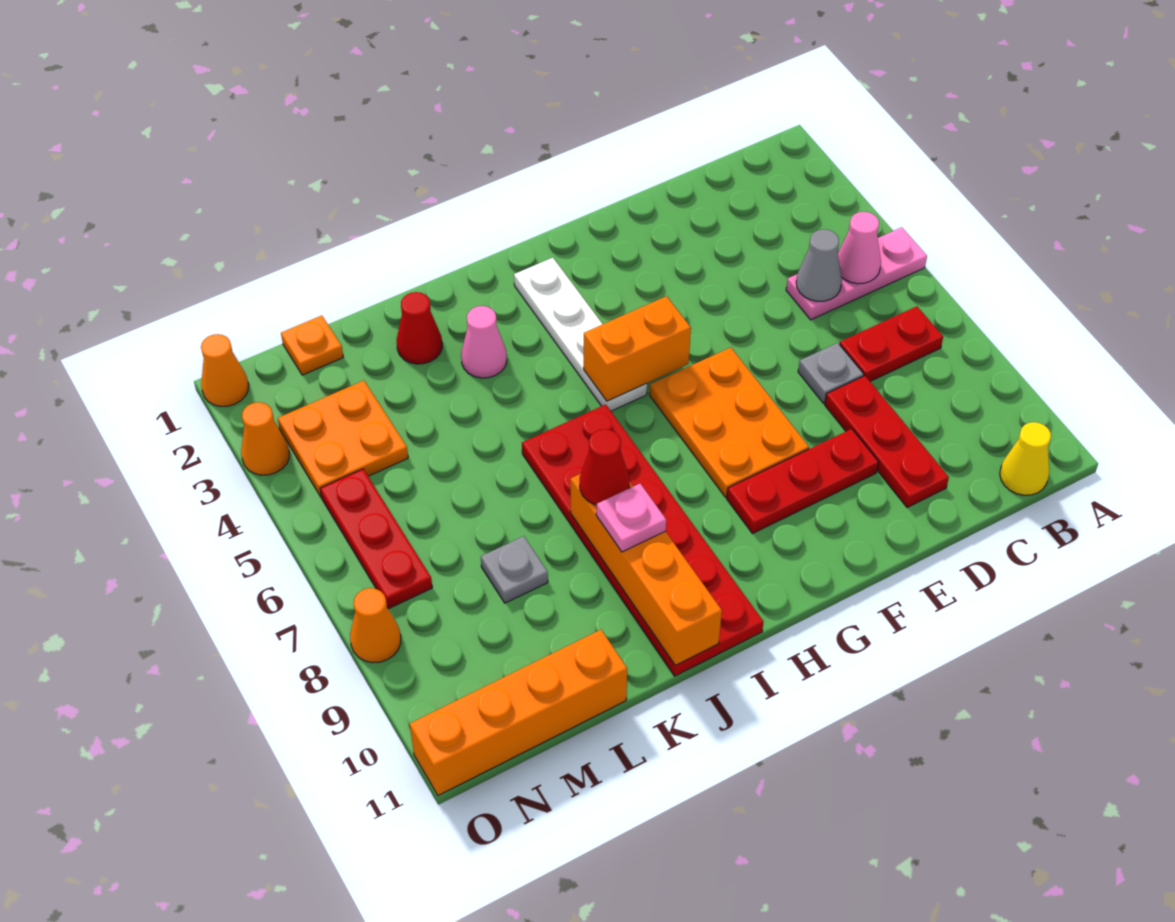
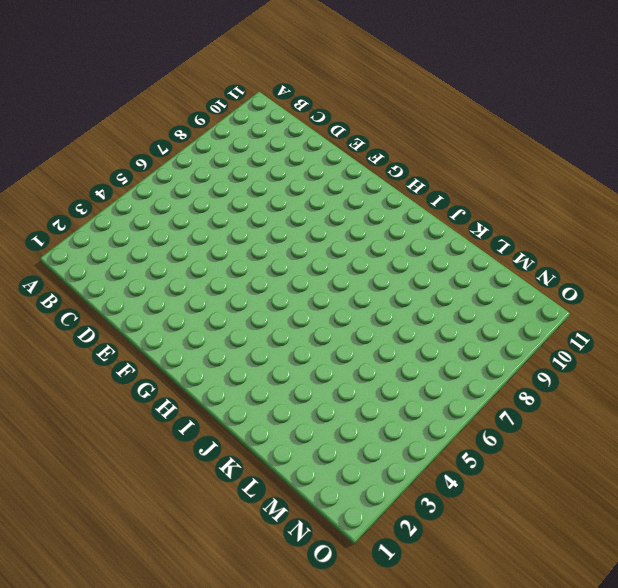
none -> pink 1x3 plate [786,227,927,320]
none -> red 1x2 plate [840,306,943,381]
none -> yellow 1x1 cone [1000,422,1051,495]

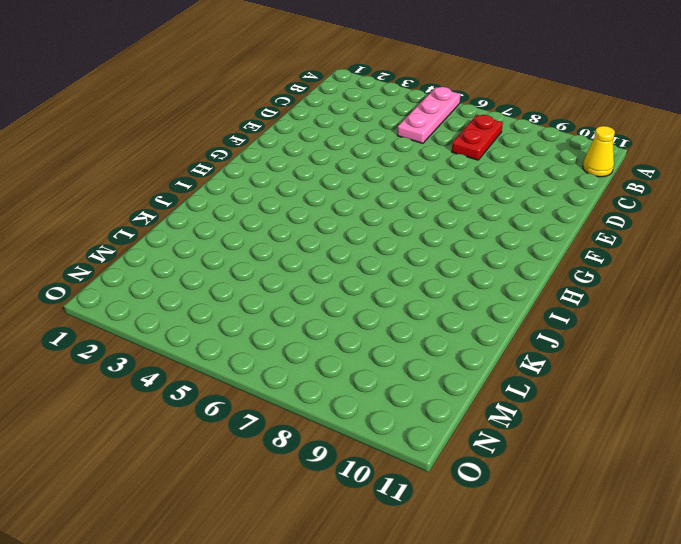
none -> grey 1x1 plate [798,343,864,403]
none -> red 1x3 plate [825,376,949,508]
none -> red 1x3 plate [727,429,879,533]

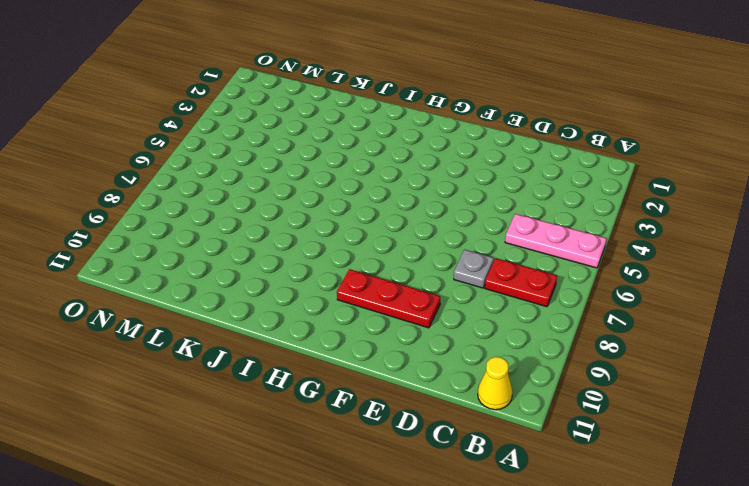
none -> red 1x3 plate [825,376,949,508]
none -> orange 2x3 plate [650,348,809,497]
none -> white 1x4 plate [514,258,647,411]

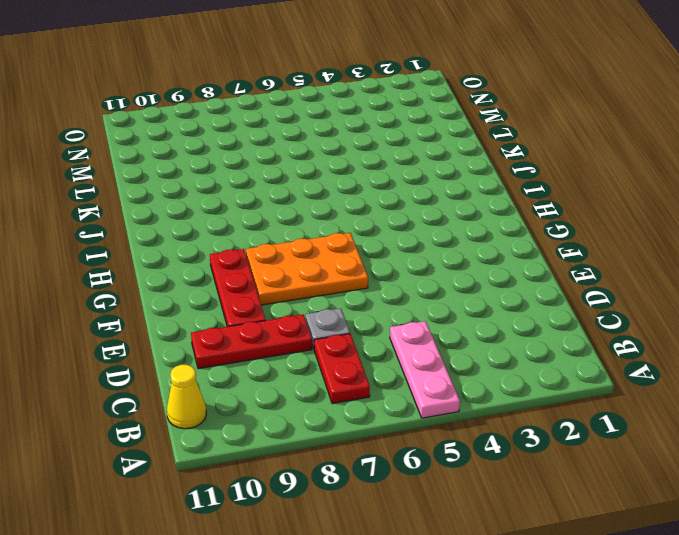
none -> white 1x4 plate [514,258,647,411]
none -> red 2x6 plate [522,404,763,676]
none -> pink 1x1 cone [461,306,507,378]

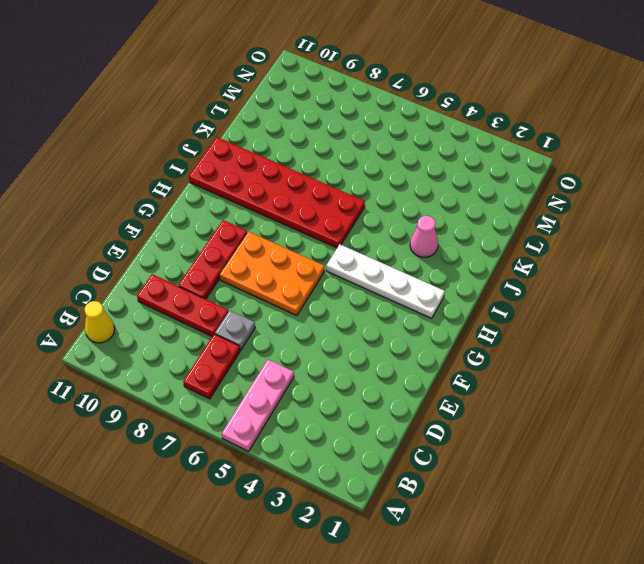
none -> red 1x1 cone [397,292,442,364]
none -> grey 1x1 plate [481,536,548,603]
none -> orange 1x4 brick [410,630,627,796]

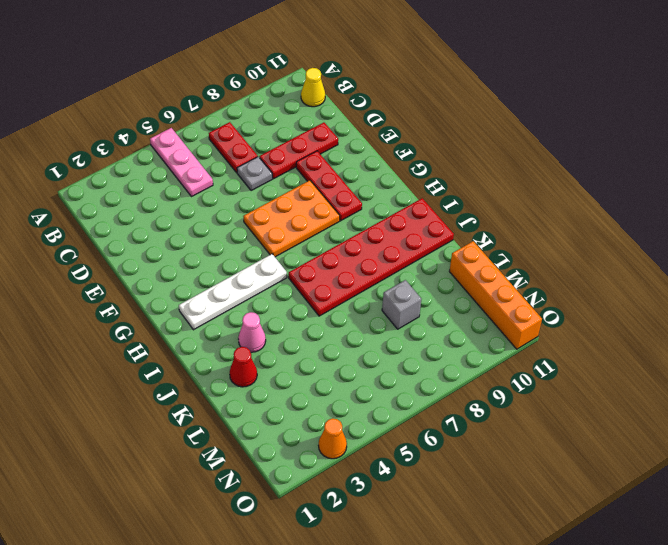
grey 1x1 brick [382,280,421,329] -> grey 1x1 plate [481,536,548,603]
none -> orange 1x1 plate [281,315,343,375]
none -> orange 2x2 plate [278,381,408,497]
none -> red 1x3 plate [320,469,432,609]

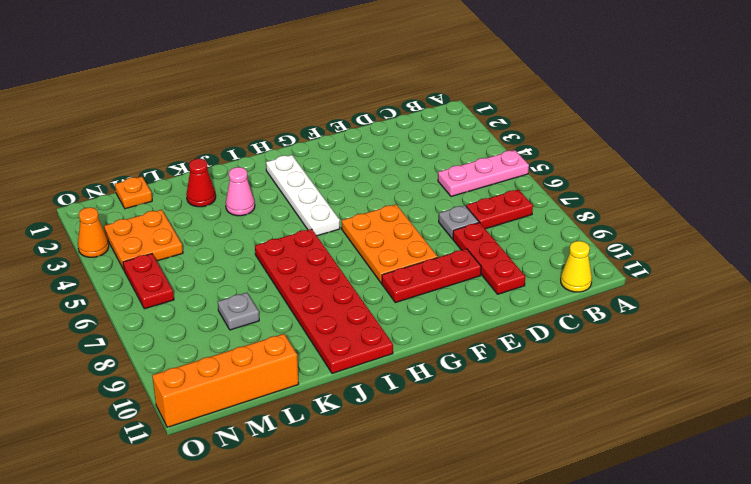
red 1x2 plate [123,254,174,309] -> red 1x3 plate [320,469,432,609]
none -> orange 1x1 cone [201,334,249,406]
none -> orange 1x1 cone [350,588,401,663]
none -> pink 1x1 cone [838,212,881,284]

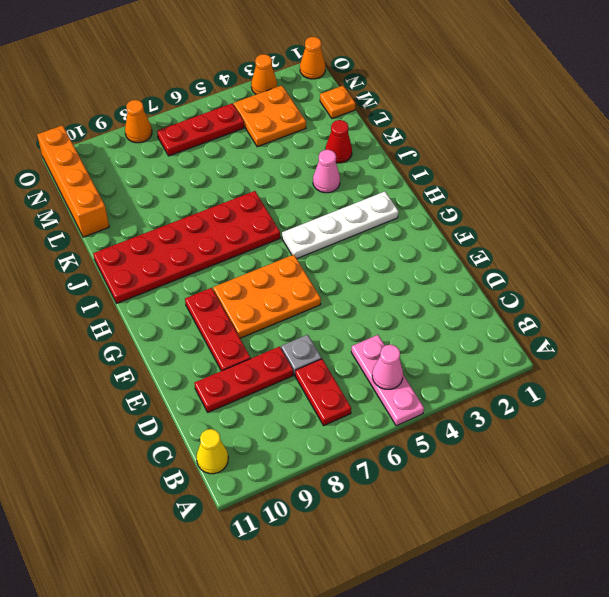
none -> grey 1x1 plate [481,536,548,603]
none -> grey 1x1 cone [796,229,842,301]
none -> orange 1x2 brick [584,296,691,401]

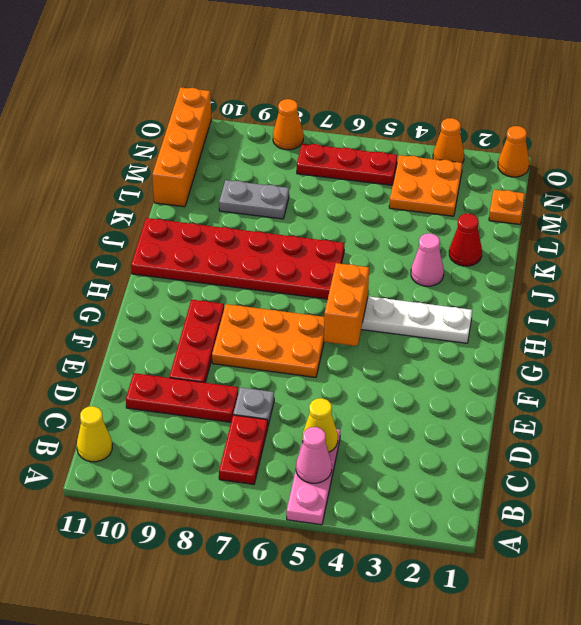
yellow 1x1 cone [303,398,338,452] -> grey 1x1 cone [796,229,842,301]
grey 1x2 plate [219,180,289,219] -> grey 1x1 plate [481,536,548,603]
none -> orange 1x4 brick [570,474,722,665]
none -> red 1x1 cone [580,429,629,505]
none -> pink 1x1 plate [596,484,666,552]

